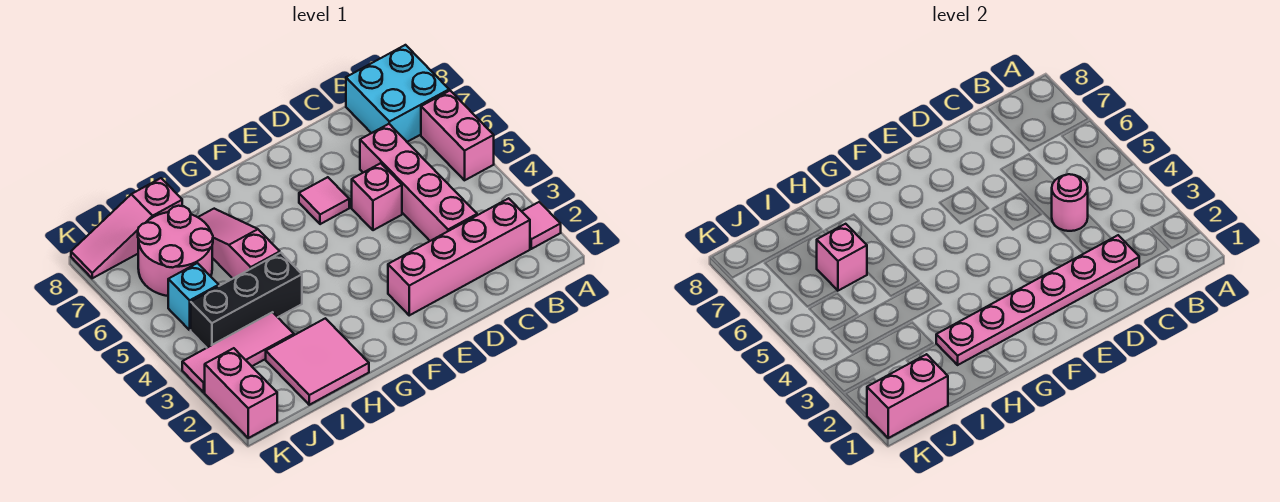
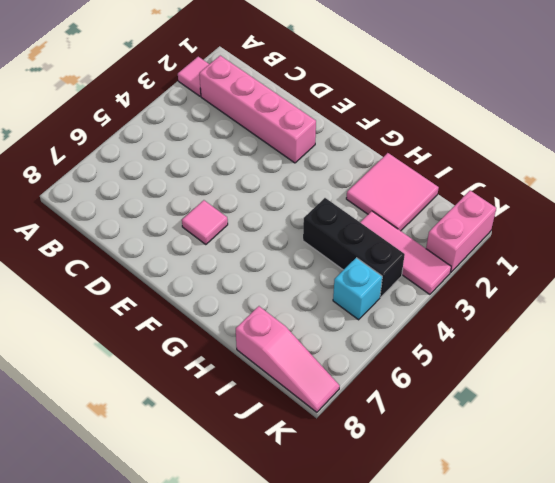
none -> pink 1x2 brick [421,91,494,180]
none -> cyan 2x2 brick [346,45,449,142]
none -> pink 1x4 brick [360,124,477,241]

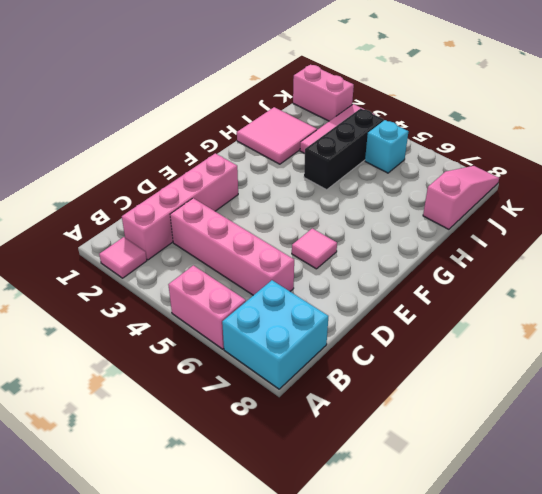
none -> pink 1x1 brick [352,163,402,230]
none -> pink 1x3 slope [198,209,280,278]
none -> pink 2x2 round brick [138,206,213,296]

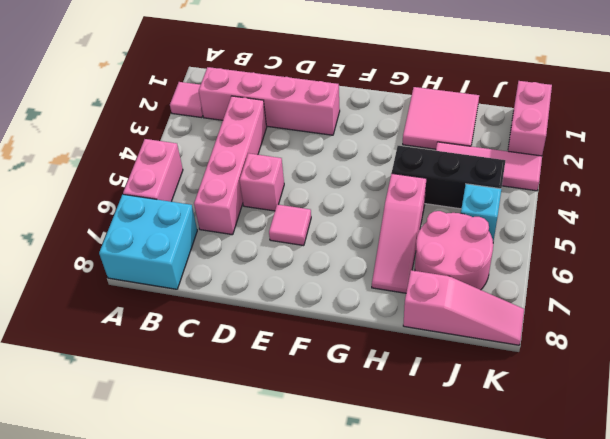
none -> pink 1x6 plate [936,235,1139,365]
none -> pink 1x1 round brick [1052,174,1088,231]
none -> pink 1x1 brick [817,224,867,291]

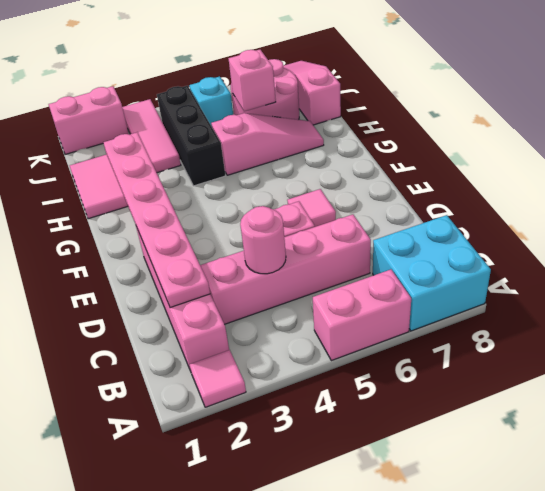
none -> pink 1x2 brick [867,354,948,438]

